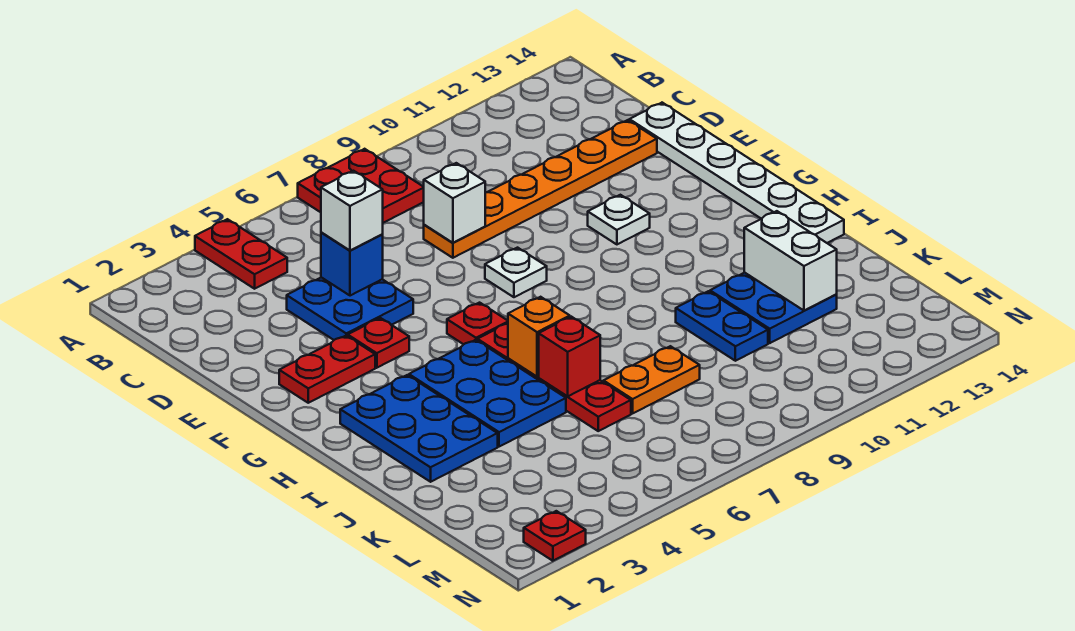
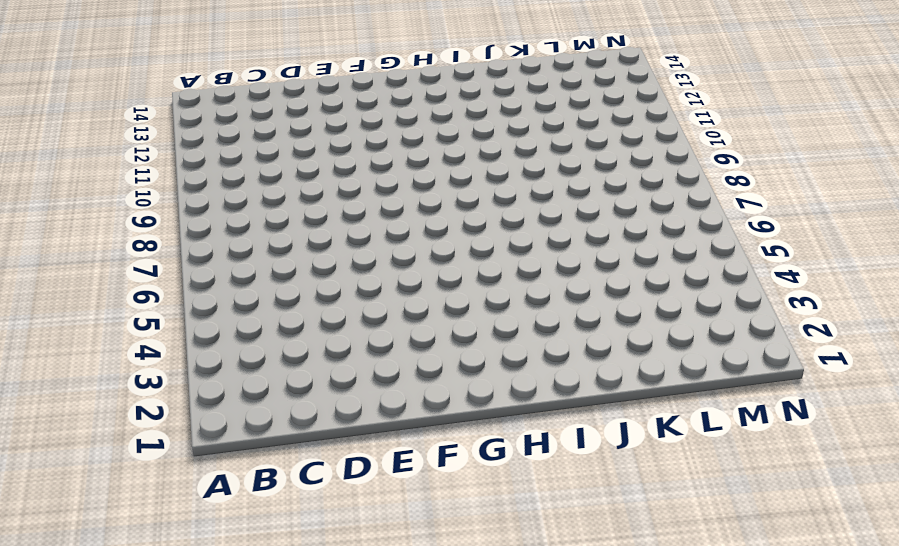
none -> red 1x2 plate [195,219,287,289]
none -> red 2x2 plate [298,149,424,223]
none -> blue 2x2 plate [287,277,413,340]

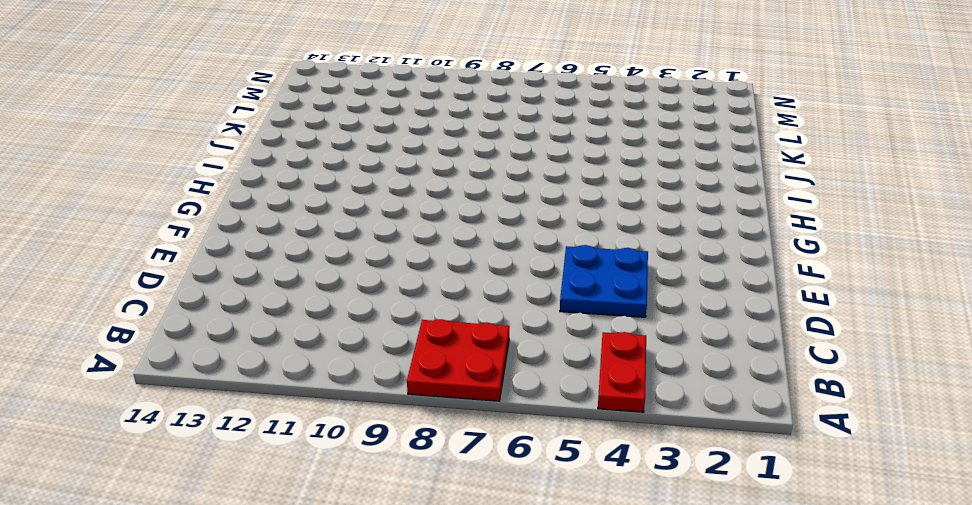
none -> orange 1x6 plate [424,120,657,258]
none -> white 1x6 plate [629,103,844,243]
none -> red 1x2 plate [279,336,375,403]

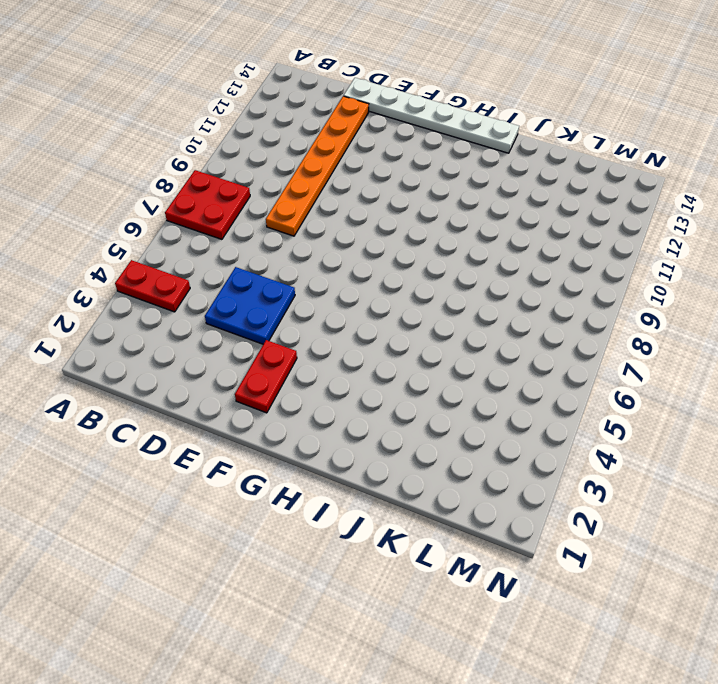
none -> red 1x1 plate [348,318,409,368]
none -> white 1x1 plate [485,248,547,297]
none -> white 1x1 plate [588,195,650,244]

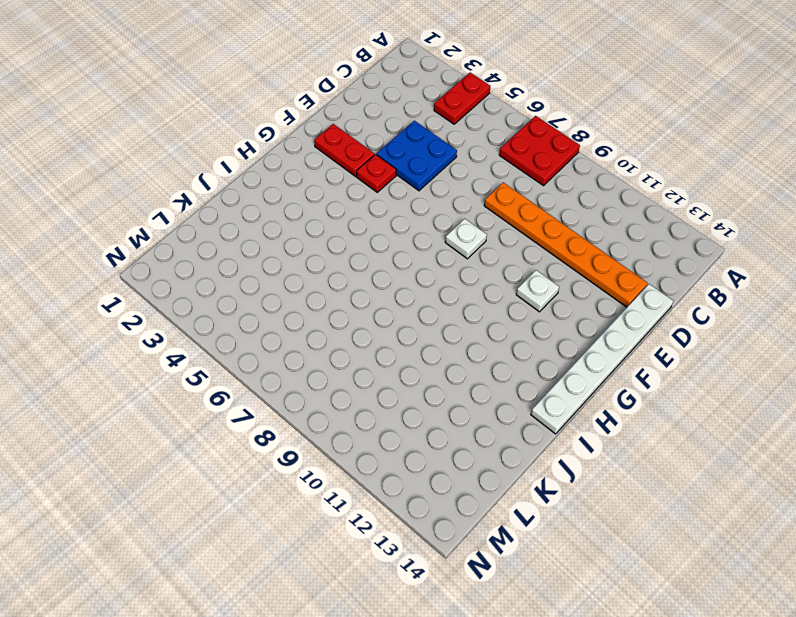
none -> red 1x1 plate [447,303,508,344]
none -> blue 2x3 plate [340,375,498,482]
none -> blue 2x3 plate [409,340,566,447]

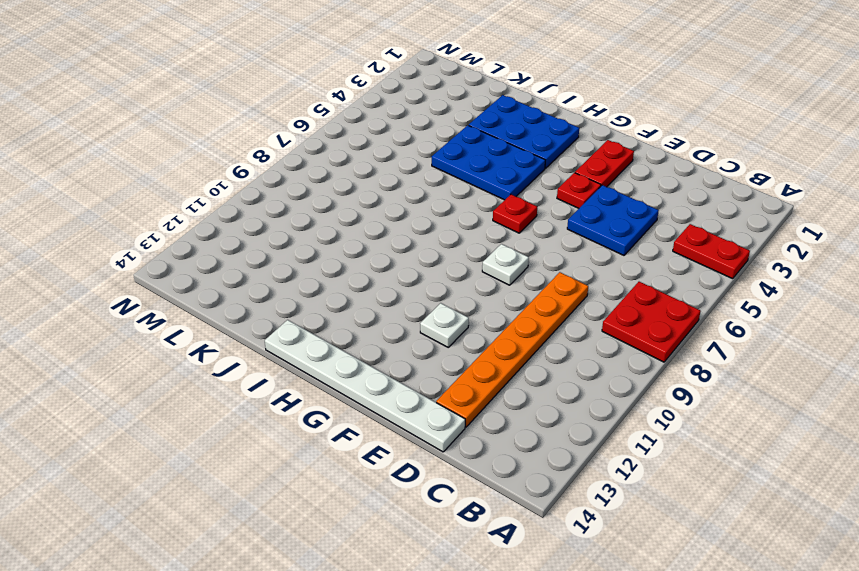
none -> red 1x4 plate [477,323,631,431]
none -> blue 1x2 plate [676,291,768,361]
none -> blue 2x2 plate [710,273,837,343]

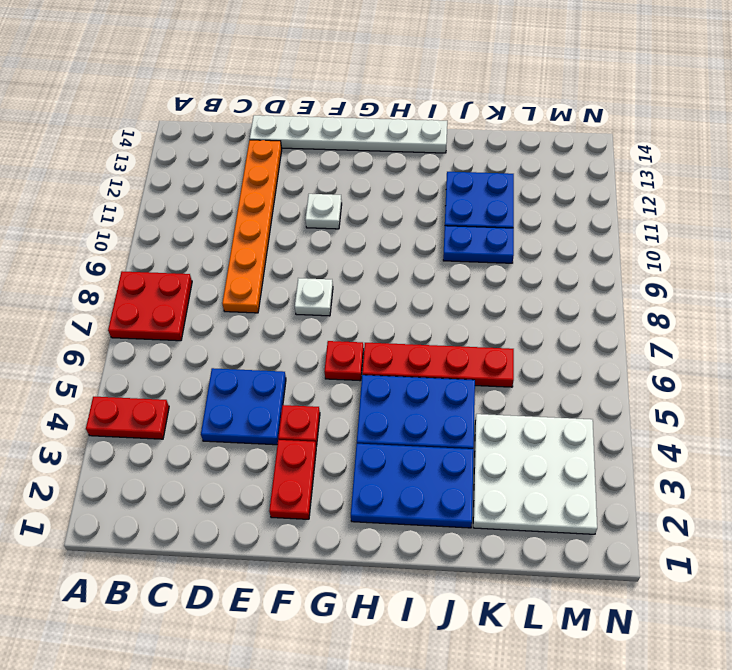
white 3x3 plate [473,414,597,534] -> none
none -> orange 1x2 plate [603,346,700,414]
none -> red 1x1 plate [524,511,586,561]
none -> blue 1x1 brick [321,232,383,296]

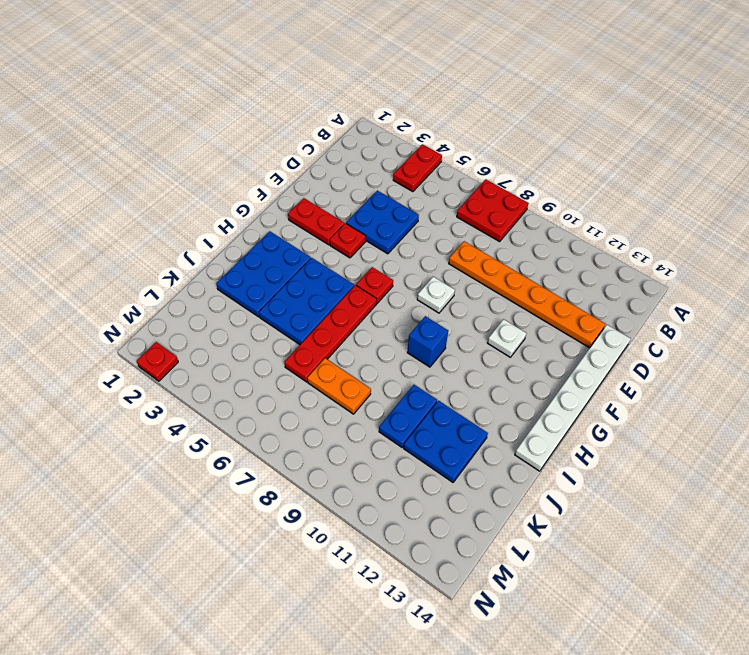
blue 1x1 brick [407,316,448,367] -> blue 1x1 brick moved to [321,232,383,296]
none -> white 1x1 brick [424,163,485,243]
none -> orange 1x1 brick [508,297,570,377]
none -> red 1x1 brick [539,317,600,396]

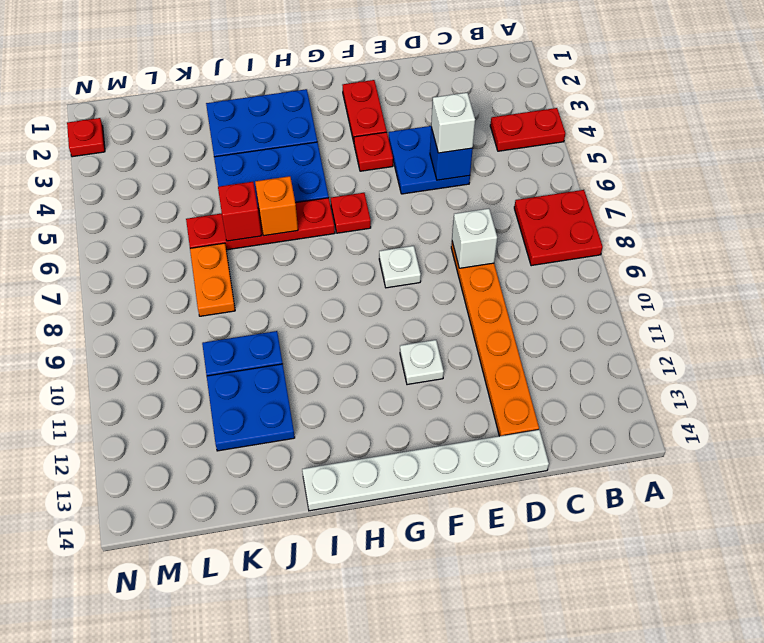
none -> white 1x2 brick [744,211,837,311]

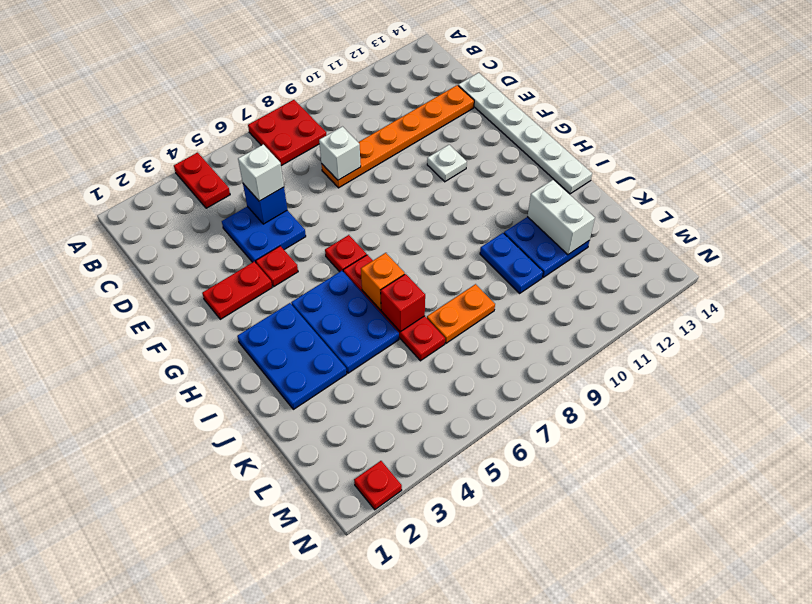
none -> white 1x1 plate [485,248,547,297]

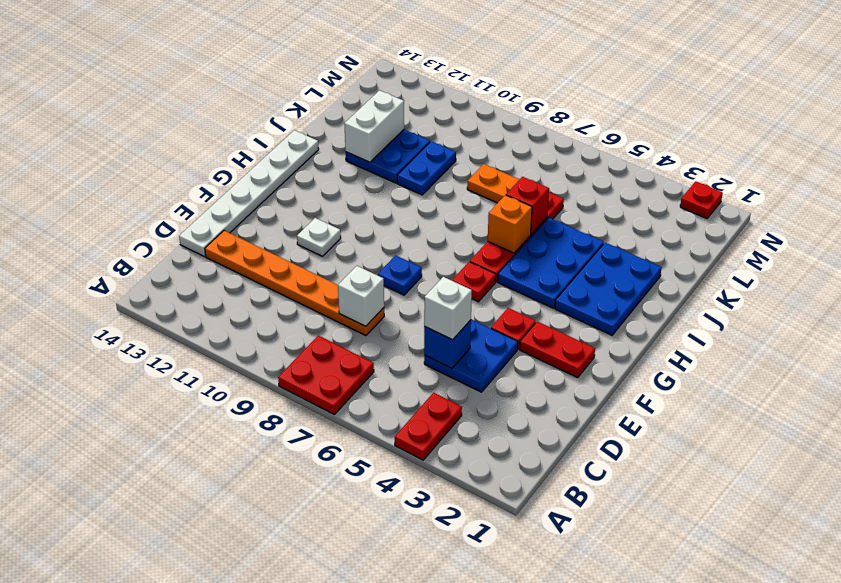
blue 1x1 plate [378,255,422,295] -> white 1x1 plate [485,248,547,297]

